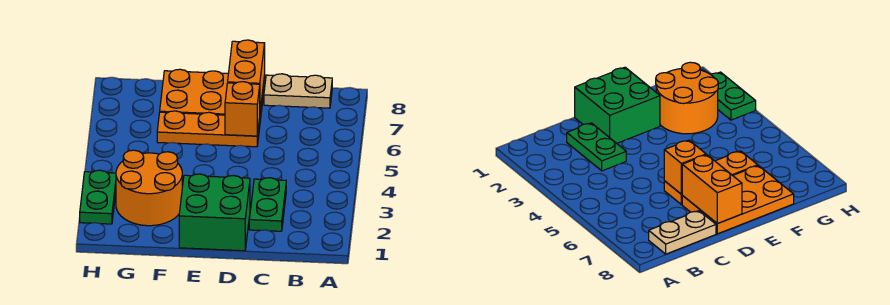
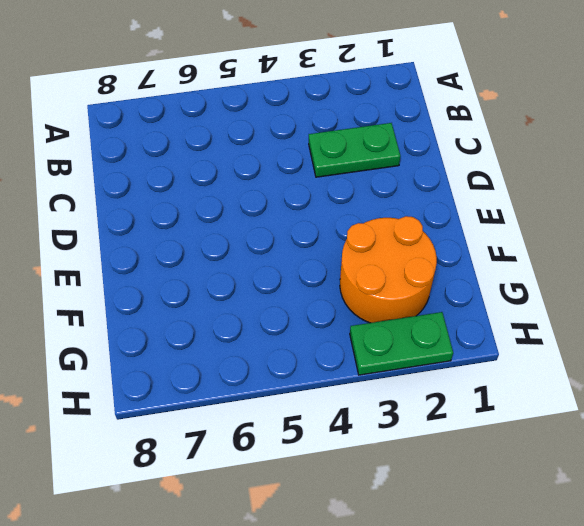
none -> tan 1x2 plate [264,74,332,108]
none -> green 2x2 brick [179,174,250,251]

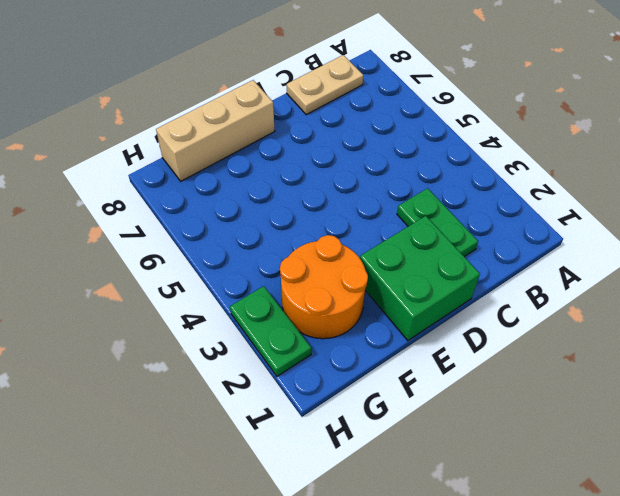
tan 1x3 brick [156,80,275,181] -> orange 2x3 plate [160,69,265,120]
none -> orange 1x3 plate [157,111,260,147]
none -> orange 1x1 brick [225,82,260,136]

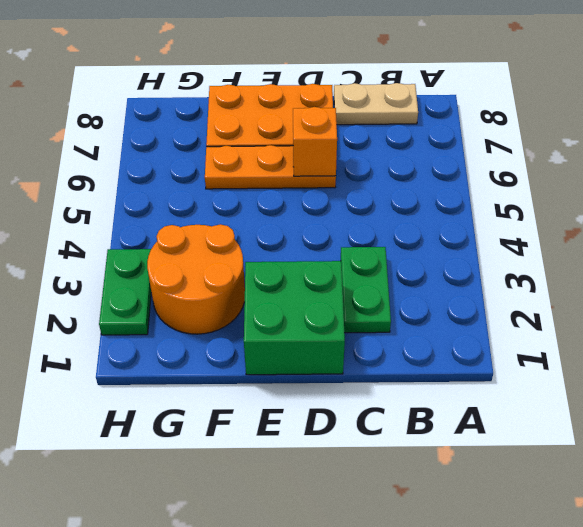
none -> orange 1x2 brick [228,40,265,110]

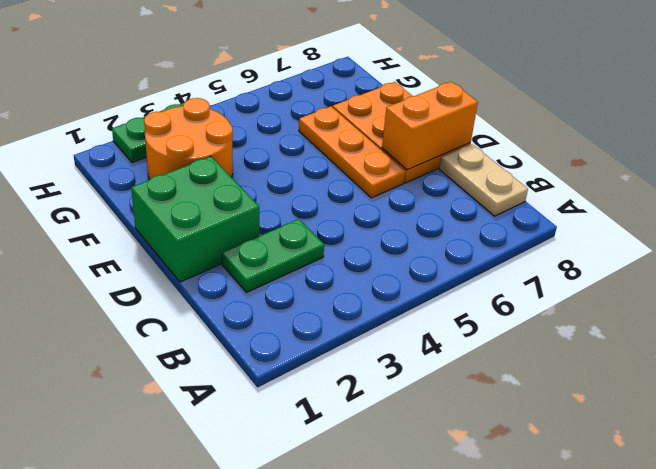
none -> orange 1x1 brick [225,82,260,136]

